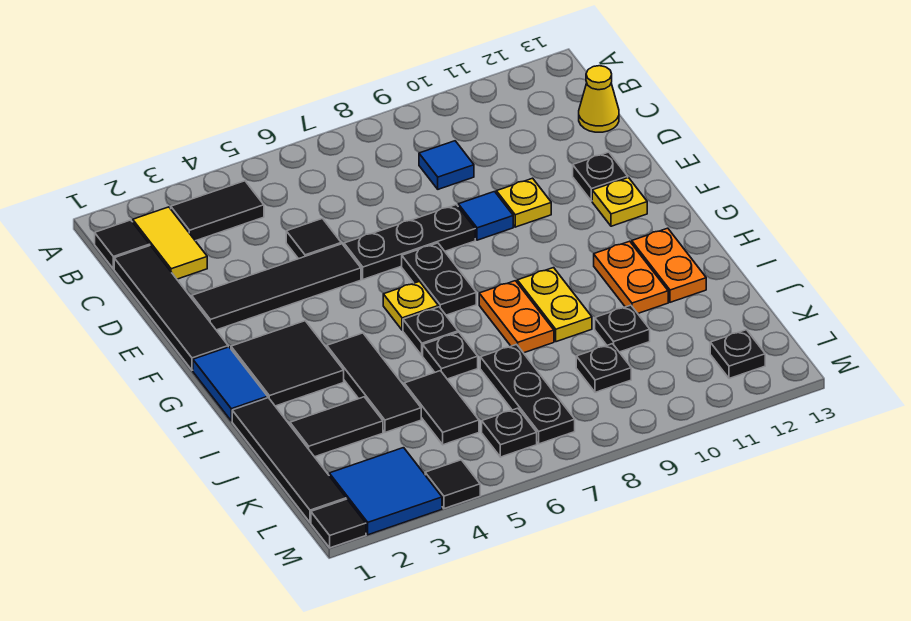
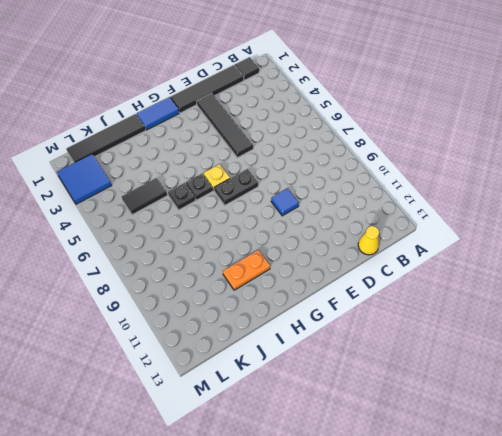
none -> yellow 1x2 tile [133,207,207,279]
none -> black 1x2 tile [171,181,264,241]
none -> blue 1x1 tile [419,141,474,189]
none -> black 1x1 tile [286,219,341,259]

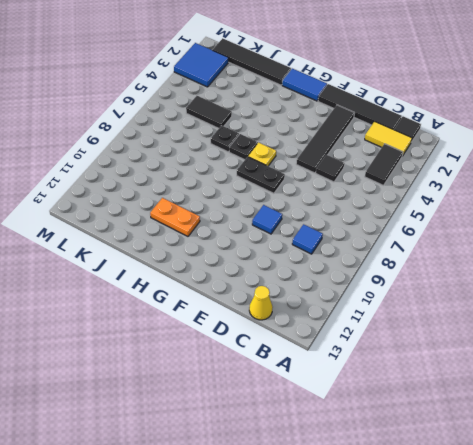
none -> black 1x3 plate [344,205,475,279]
none -> yellow 1x1 plate [496,178,551,227]
none -> black 1x1 plate [573,152,628,201]
none -> yellow 1x1 plate [592,178,647,226]

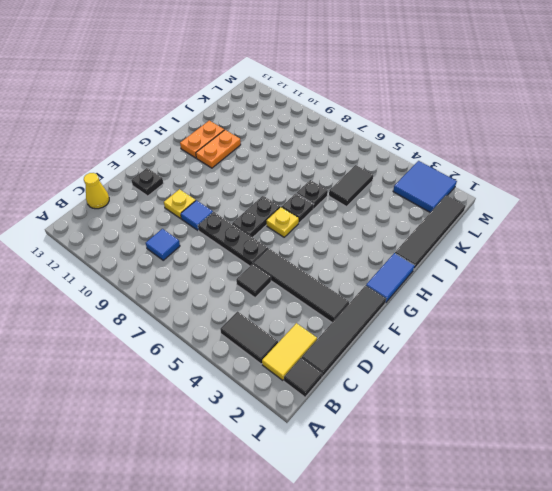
none -> yellow 1x1 plate [592,178,647,226]
none -> black 2x2 tile [231,321,344,406]
none -> black 1x3 tile [327,333,421,432]
none -> orange 1x2 plate [479,281,554,353]

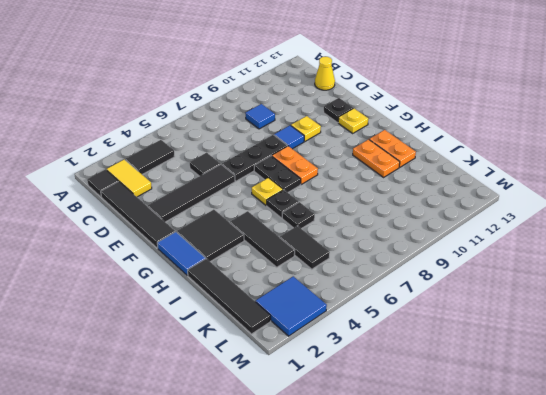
orange 1x2 plate [272,146,318,184] -> orange 1x2 plate moved to [479,281,554,353]
none -> yellow 1x2 plate [517,268,592,342]
none -> black 1x2 tile [290,397,383,457]
none -> black 1x3 plate [480,344,575,444]
none -> black 1x1 plate [595,305,650,352]

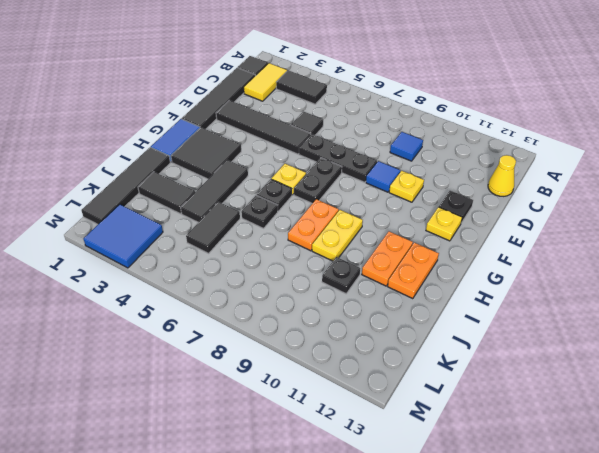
none -> black 1x3 plate [480,344,575,444]
none -> black 1x1 plate [576,344,631,392]
none -> black 1x1 plate [482,408,537,457]
none -> black 1x1 plate [710,330,765,379]

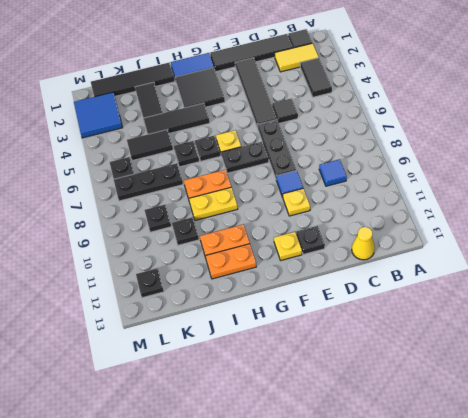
none -> black 1x1 tile [311,499,366,548]
none -> black 1x1 tile [425,460,480,509]

